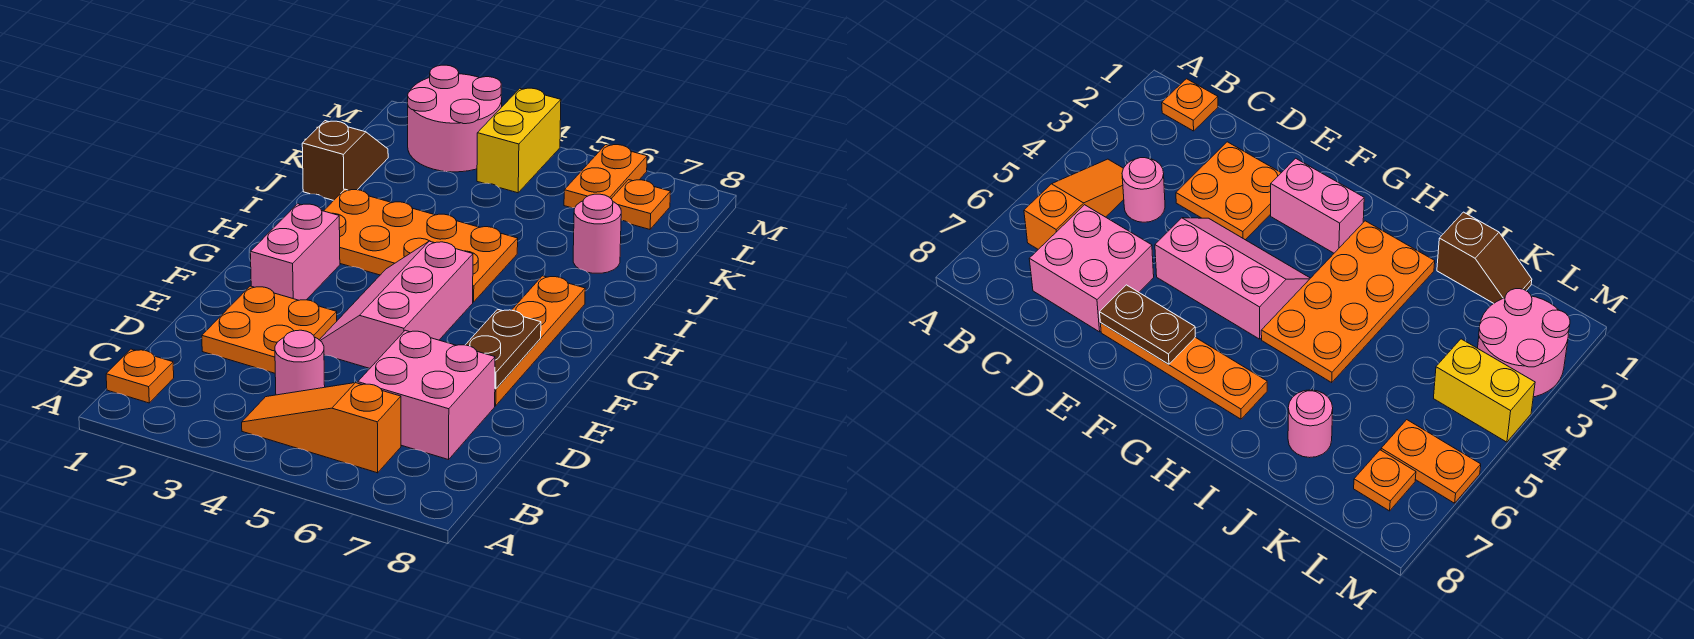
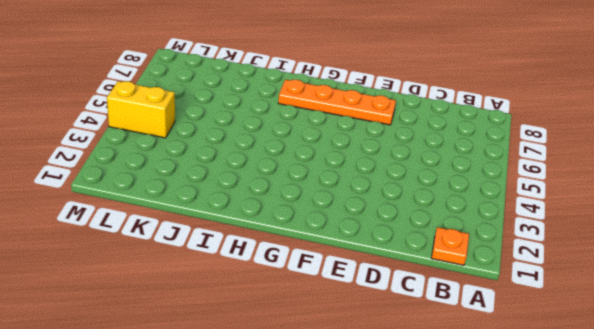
none -> orange 1x3 slope [242,383,401,473]
none -> pink 1x1 round brick [275,330,325,395]
none -> pink 2x2 brick [358,330,495,460]

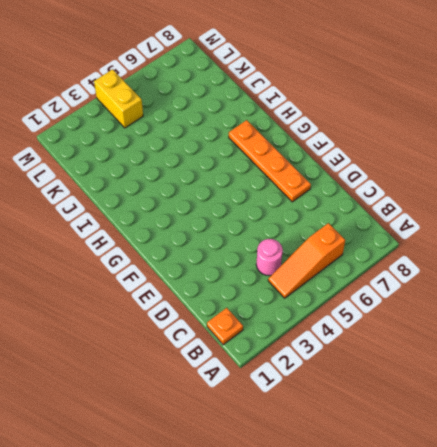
none -> pink 2x2 brick [358,330,495,460]
none -> orange 2x2 plate [202,286,337,373]
none -> pink 2x3 slope [320,241,473,368]

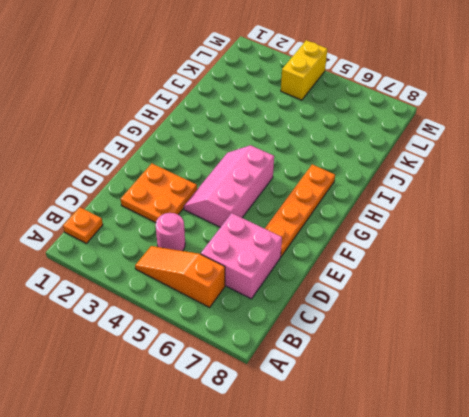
none -> pink 1x2 brick [250,204,340,300]
none -> orange 2x4 plate [324,189,518,302]
none -> brown 1x2 slope [302,121,388,200]

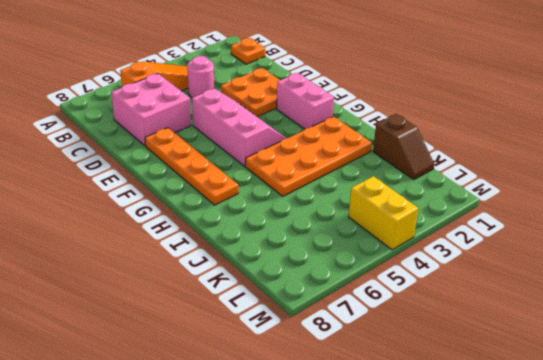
none -> pink 1x1 round brick [573,194,621,273]
none -> pink 2x2 round brick [408,65,502,172]
none -> orange 1x2 plate [564,145,647,208]

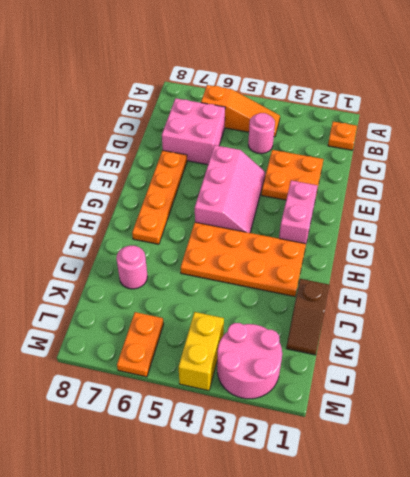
none -> orange 1x1 plate [612,180,671,229]
none -> brown 1x2 plate [466,309,541,389]

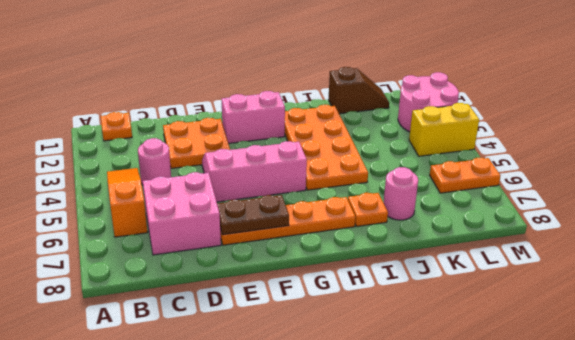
orange 1x1 plate [348,193,388,227] -> orange 1x1 plate moved to [612,180,671,229]

